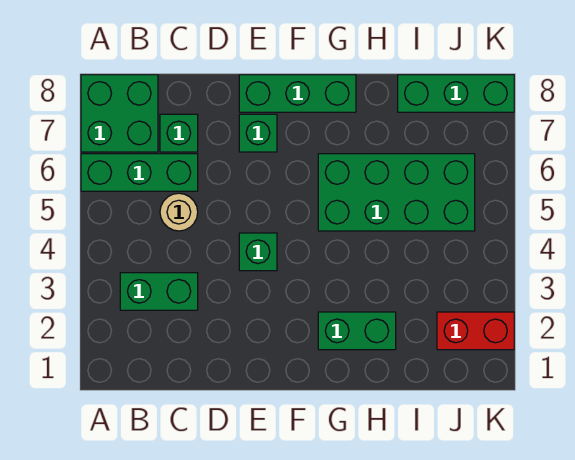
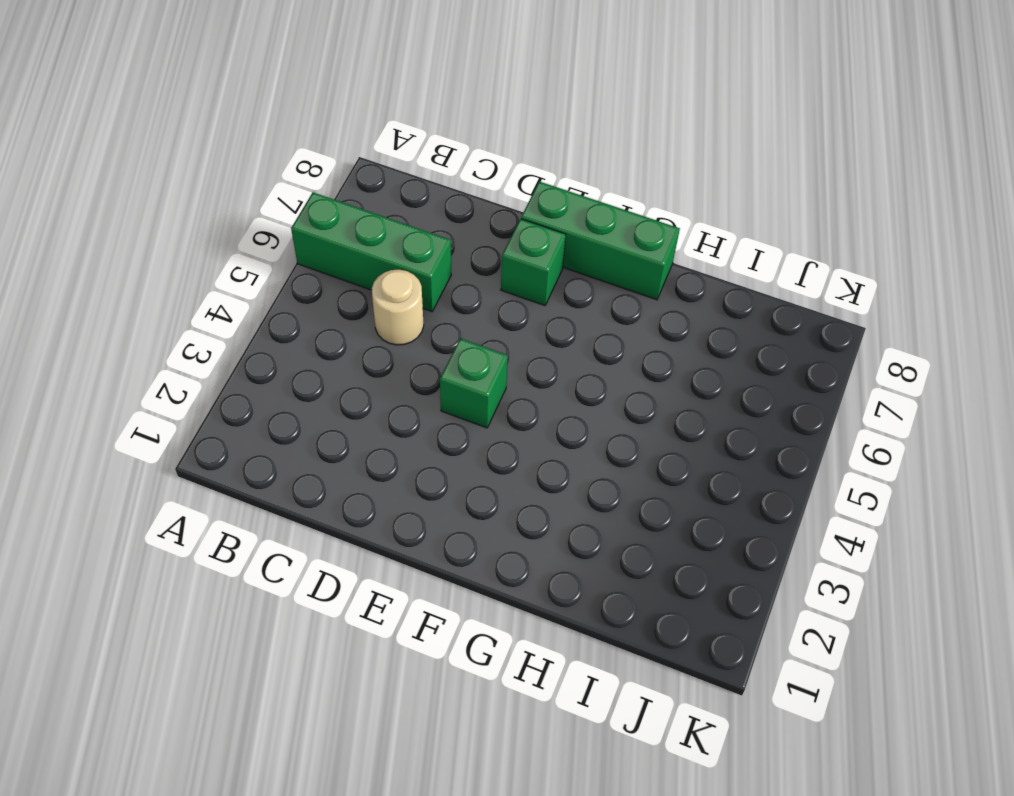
none -> green 2x2 brick [81,75,158,152]
none -> green 1x2 brick [120,273,198,310]
none -> green 1x1 brick [160,114,198,152]

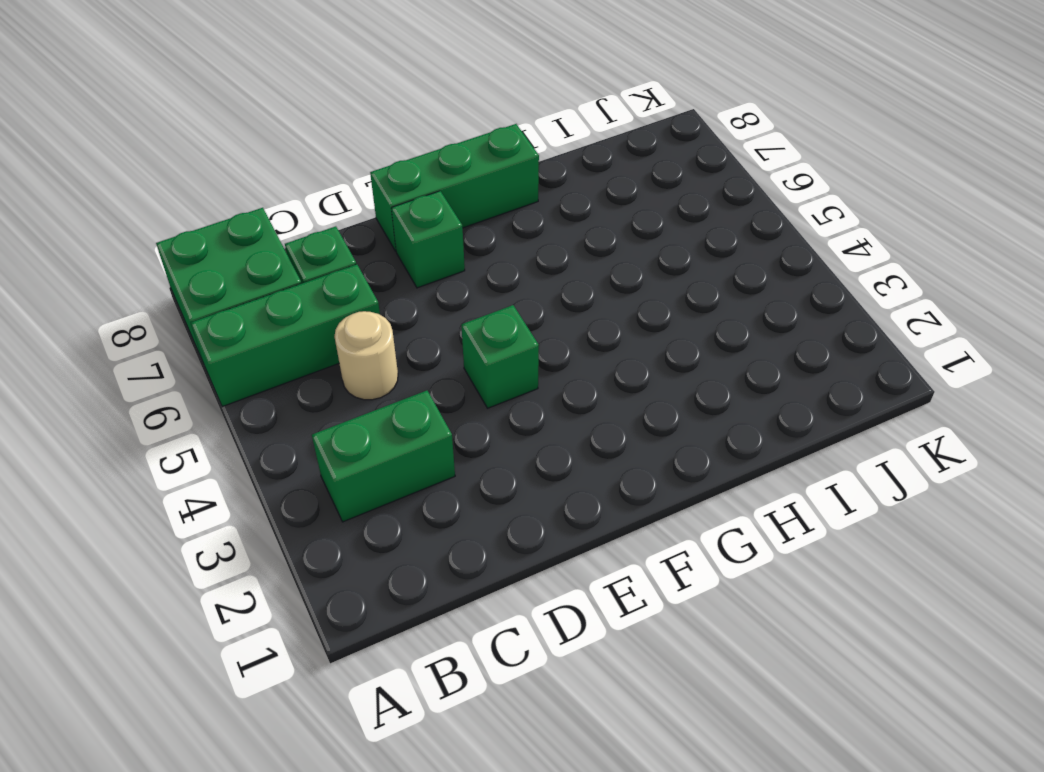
none -> green 1x2 brick [318,312,396,350]
none -> green 2x4 brick [318,154,475,231]
none -> green 1x3 brick [398,75,514,112]

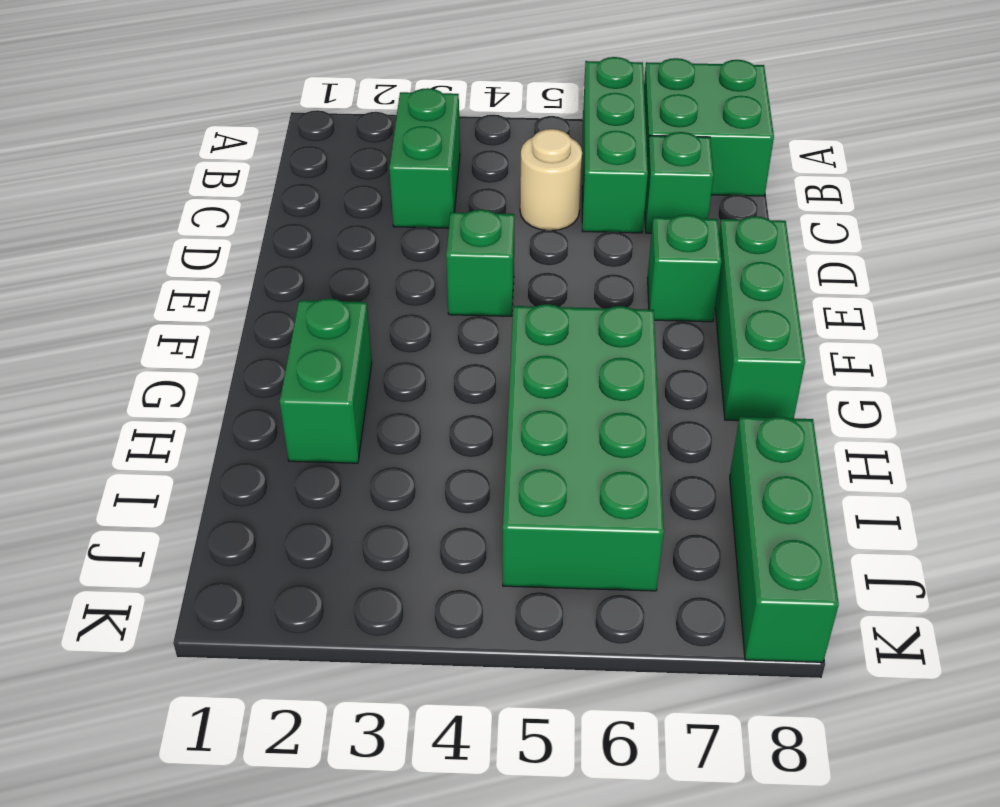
none -> red 1x2 brick [437,312,514,350]

